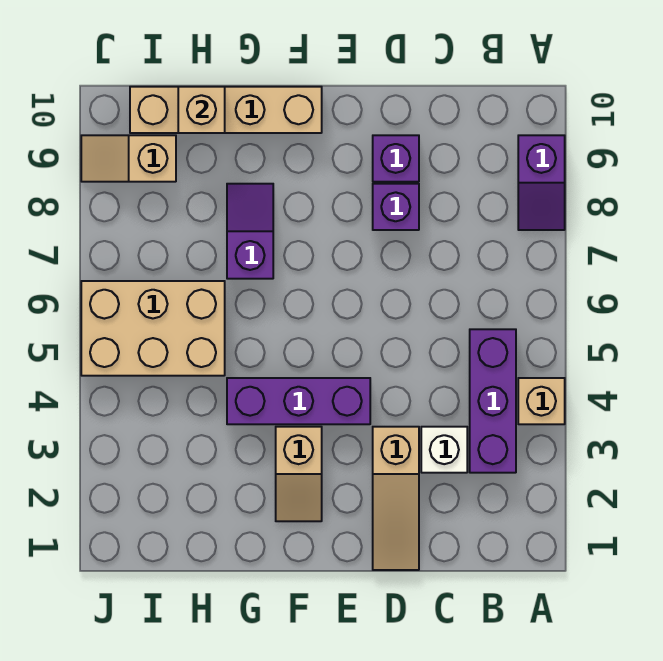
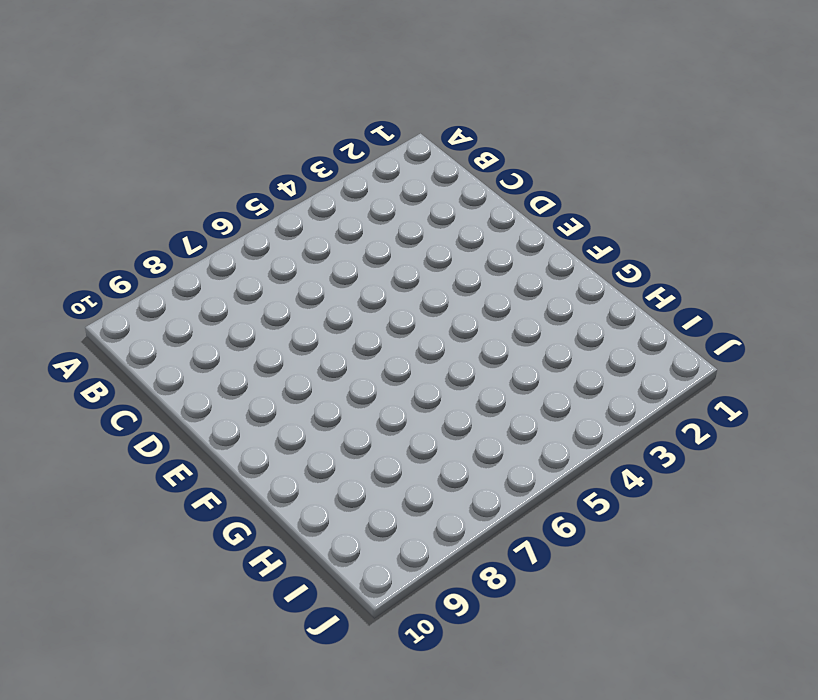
none -> tan 1x1 brick [518,378,565,424]
none -> purple 1x2 slope [518,135,565,230]
none -> purple 1x3 brick [470,329,516,473]

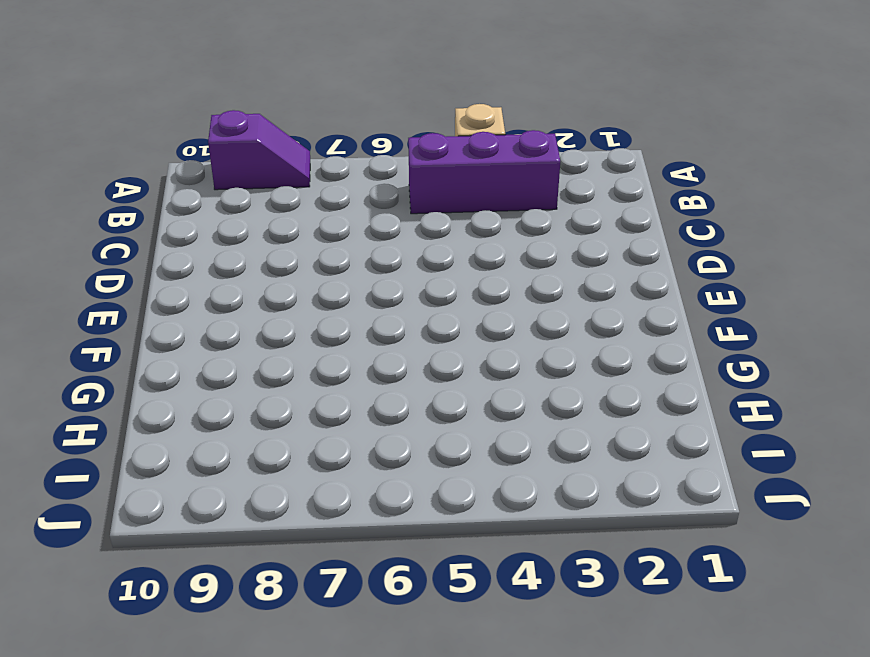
none -> white 1x1 brick [421,427,467,473]
none -> tan 1x3 slope [373,427,419,570]
none -> purple 1x1 brick [373,184,419,230]

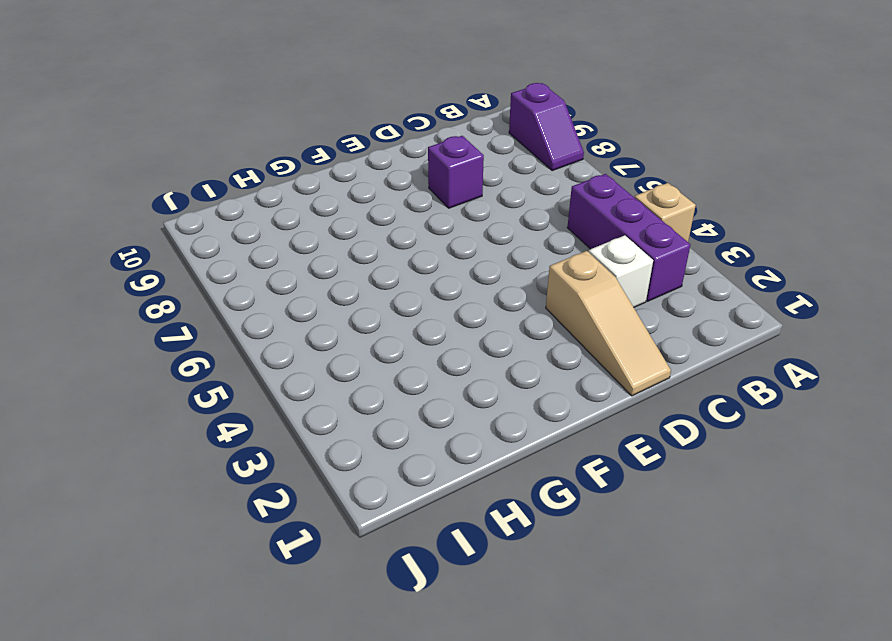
none -> purple 1x1 brick [373,135,419,182]
none -> purple 1x3 brick [227,378,370,424]
none -> tan 1x2 slope [276,427,322,521]

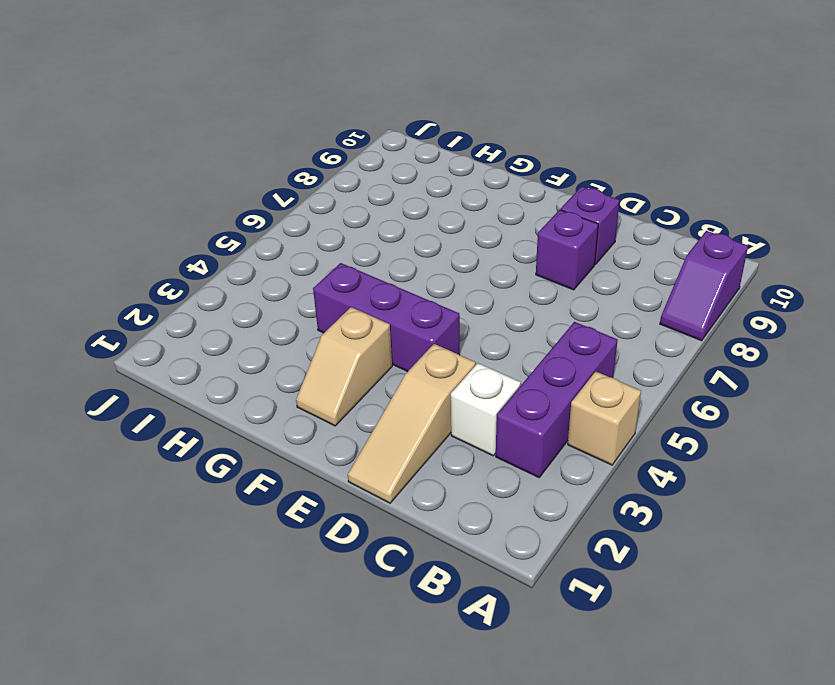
none -> tan 1x4 brick [130,87,322,133]
none -> purple 1x2 slope [227,184,273,279]
none -> tan 2x3 brick [81,281,225,376]

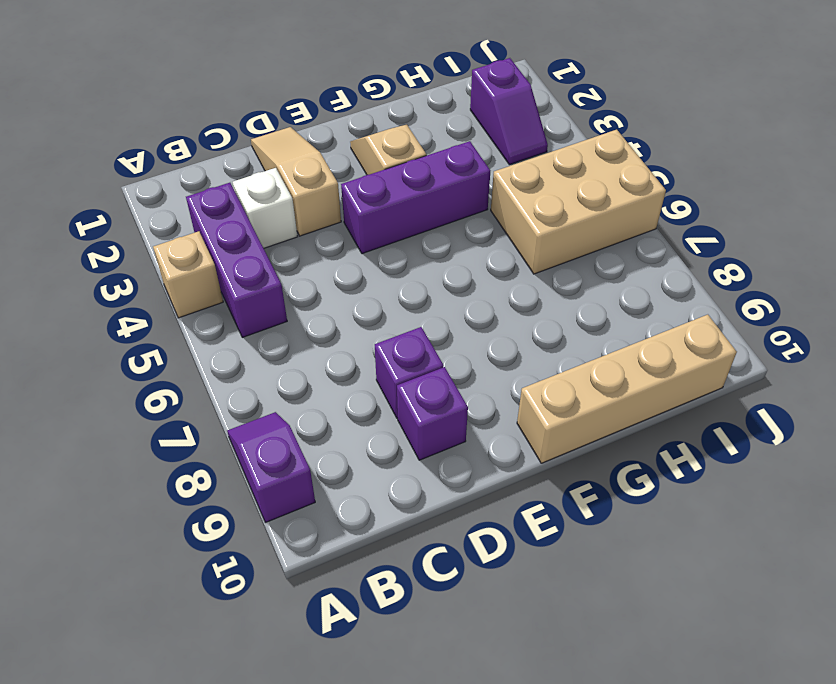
purple 1x2 slope [470,58,548,165] -> purple 1x2 slope moved to [227,184,273,279]
none -> tan 1x2 slope [81,135,176,182]
none -> tan 1x1 brick [178,87,225,133]

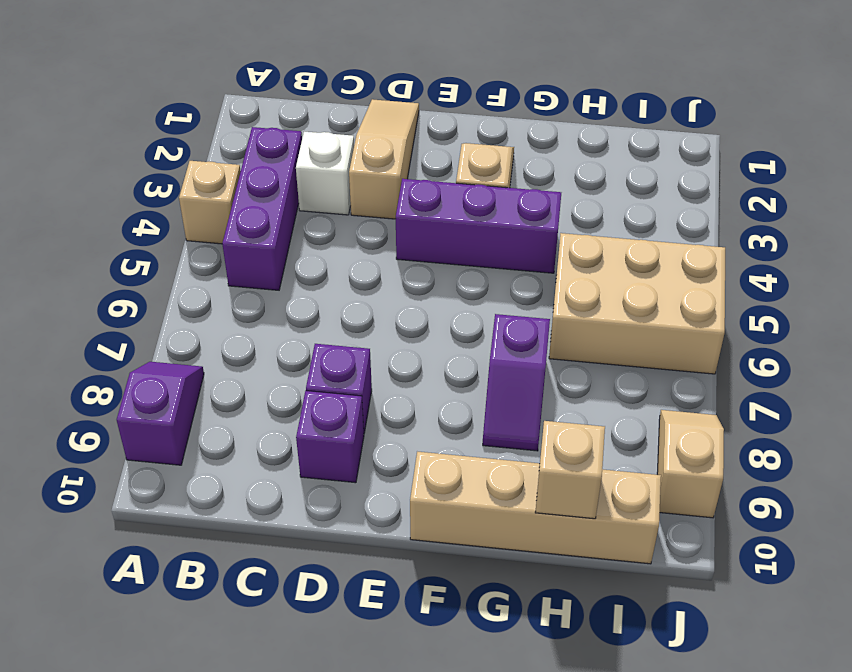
tan 1x2 slope [657,410,724,518] -> tan 1x2 slope turned to [81,135,176,182]

